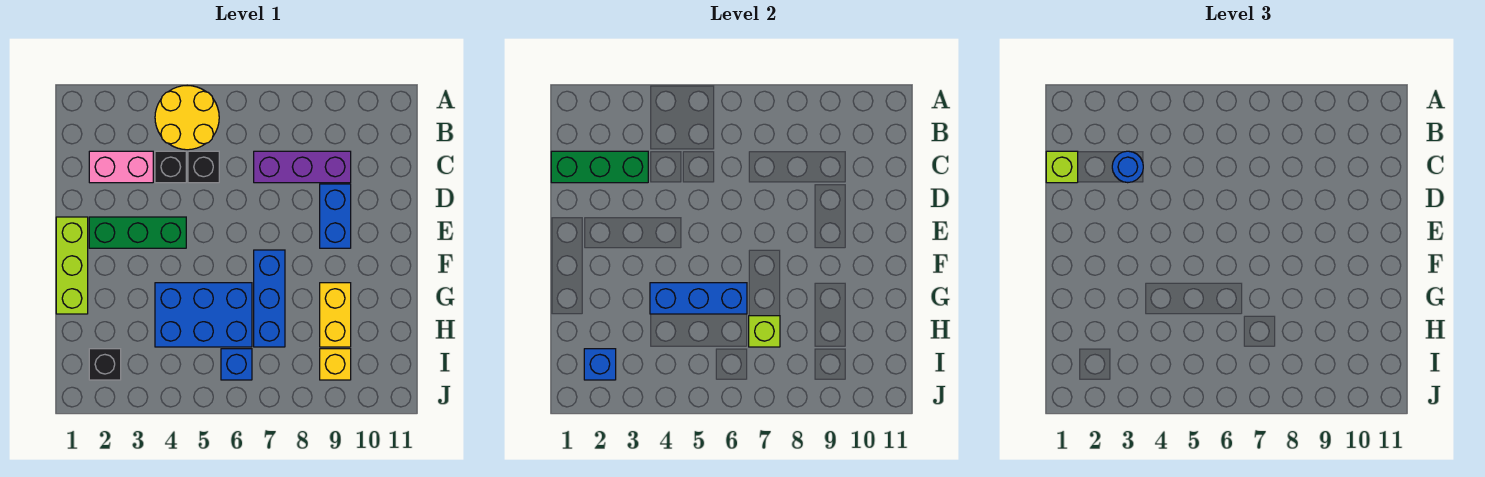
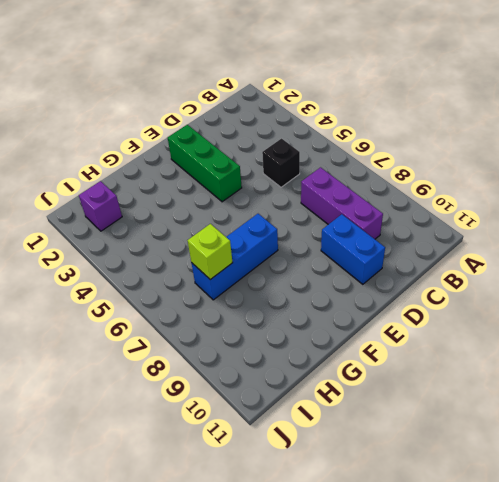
blue 1x2 brick [321,214,385,284] -> blue 1x2 brick turned to [320,184,351,248]
purple 1x1 brick [79,181,122,231] -> black 1x1 brick [89,349,121,380]
none -> yellow 2x2 round brick [155,86,219,150]
none -> pink 1x2 brick [89,151,153,183]
none -> black 1x1 brick [155,151,186,183]

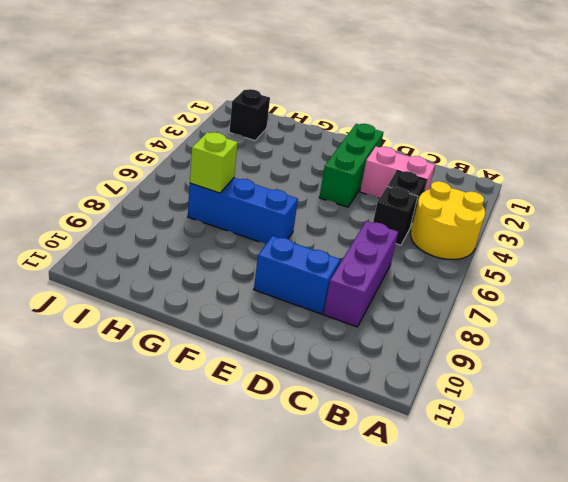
pink 1x2 brick [360,147,435,198] -> pink 1x2 brick turned to [89,151,153,183]
none -> lime 1x3 brick [56,217,88,314]
none -> blue 2x3 brick [155,283,252,347]
none -> yellow 1x2 brick [320,283,351,347]

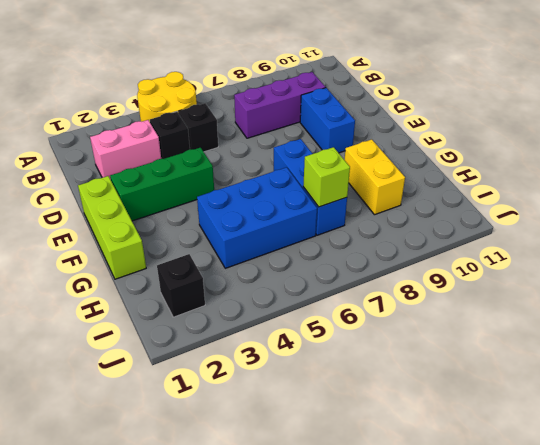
none -> blue 1x1 brick [221,349,252,380]
none -> yellow 1x1 brick [320,349,351,380]
none -> green 1x3 brick [551,151,648,183]

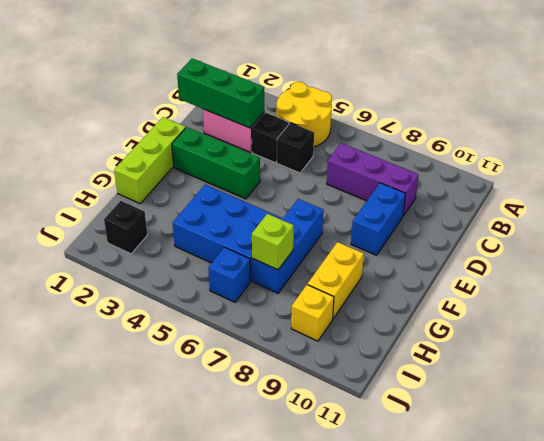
none -> blue 1x3 brick [650,283,747,314]
none -> blue 1x1 brick [584,349,616,380]
none -> lime 1x1 brick [1046,151,1078,183]

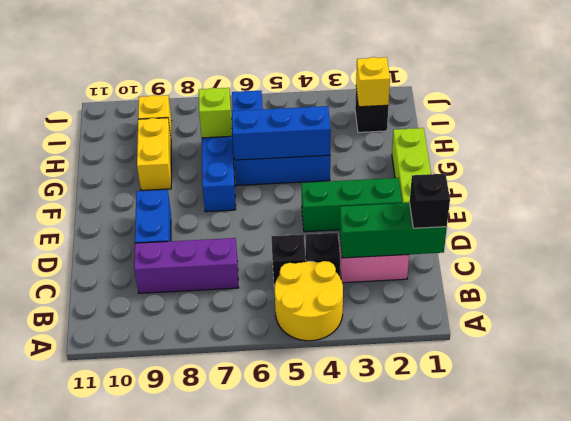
black 1x1 brick [410,174,450,228] -> lime 1x1 brick [1046,151,1078,183]
yellow 1x1 brick [356,57,390,107] -> blue 1x1 brick [584,349,616,380]
none -> blue 1x1 round brick [1112,151,1143,183]

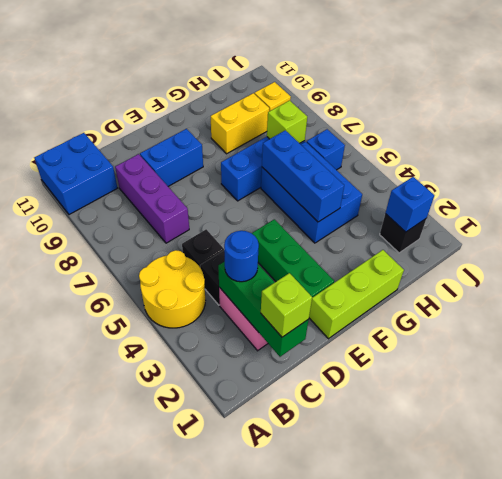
blue 2x2 brick [34,133,117,215] -> none

